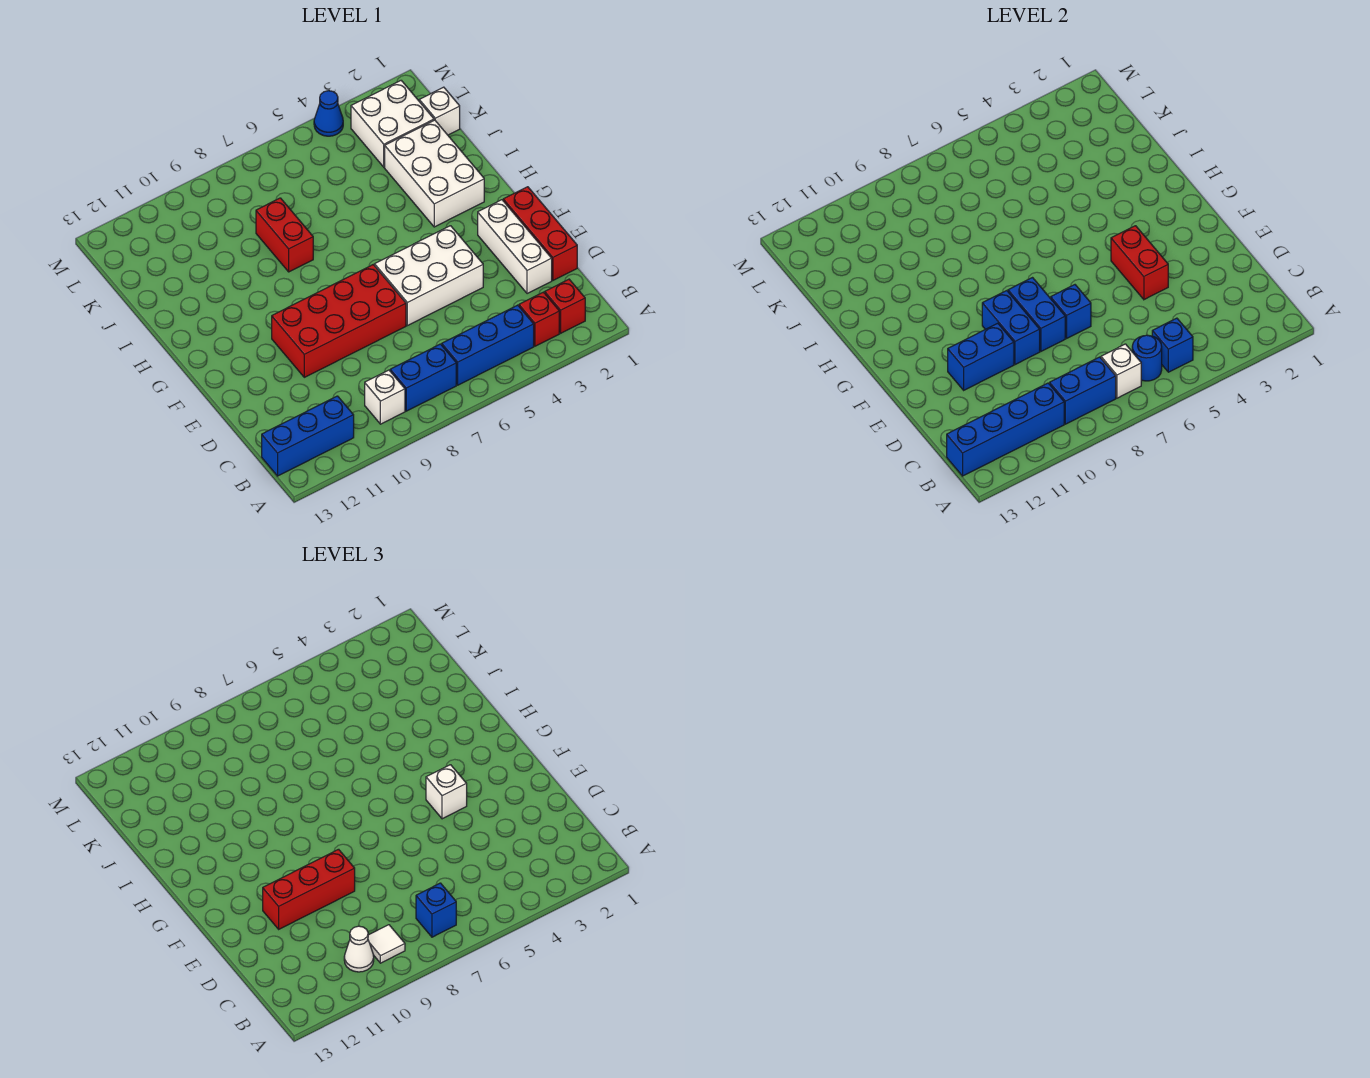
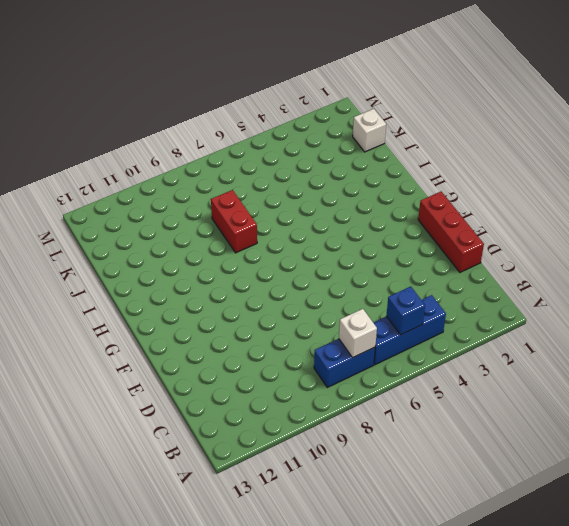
none -> red 1x1 brick [545,279,585,333]
none -> red 1x1 brick [519,292,559,346]
none -> white 1x1 brick [365,370,405,424]
none -> blue 1x3 brick [262,396,354,476]

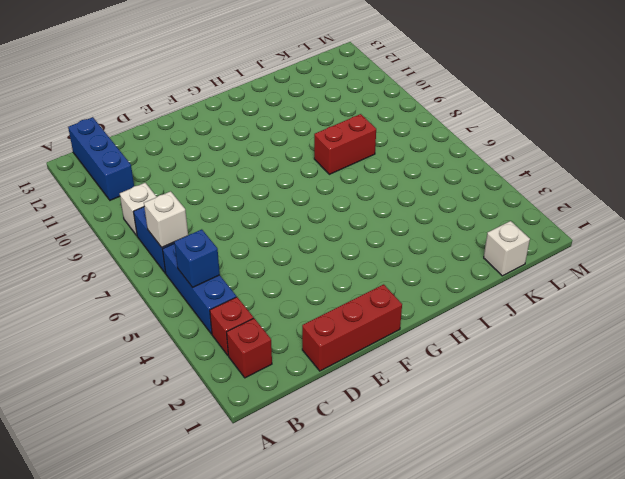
none -> white 1x3 brick [478,200,552,294]
none -> white 2x3 brick [375,226,483,326]
none -> red 2x4 brick [272,265,406,377]
none -> white 2x3 brick [385,120,484,227]

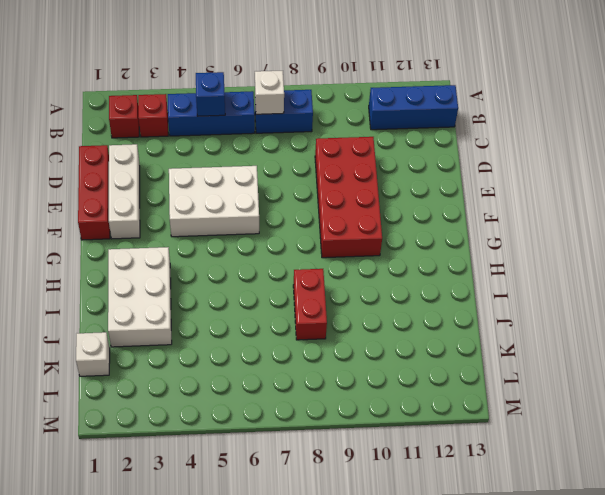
red 2x4 brick [315,137,382,258] -> red 2x4 brick turned to [272,265,406,377]
none -> white 1x1 brick [365,370,405,424]
none -> white 2x2 brick [351,81,434,167]
none -> blue 1x1 cone [314,91,343,136]
none -> blue 1x1 round brick [1132,335,1162,381]

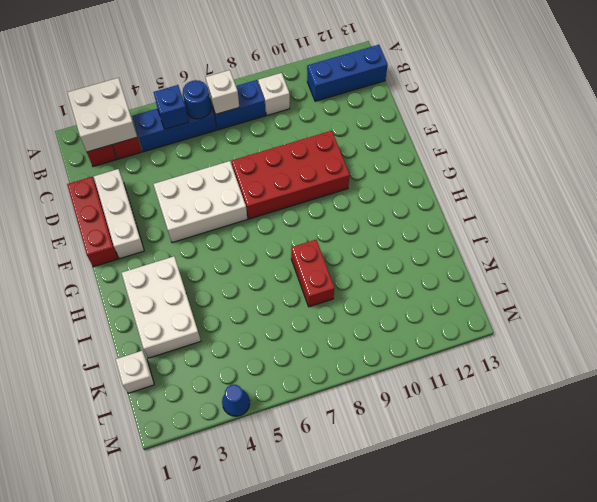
white 2x2 brick [67,78,137,152] -> white 2x2 brick moved to [351,81,434,167]
none -> blue 1x2 brick [1050,357,1116,424]
none -> blue 1x4 brick [947,383,1064,476]
none -> red 1x2 brick [1111,226,1168,300]
none -> blue 1x1 brick [1051,285,1091,338]

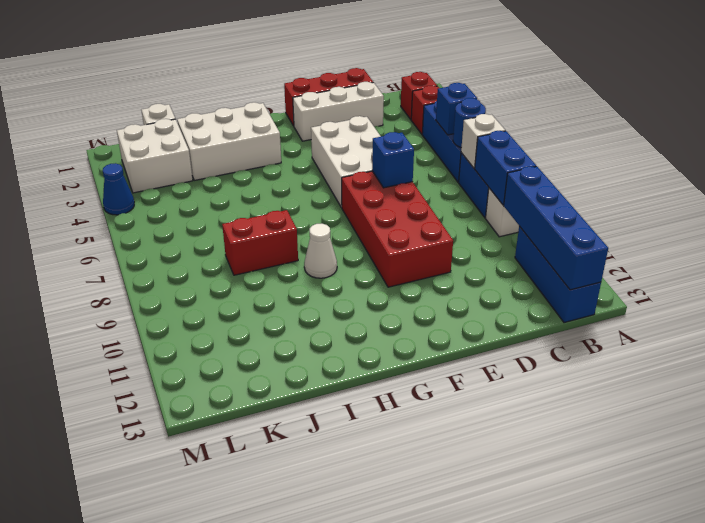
white 1x1 cone [304,224,337,278] -> white 1x1 cone moved to [344,926,374,972]
none -> red 1x2 brick [1111,226,1168,300]
none -> blue 1x2 brick [1008,278,1065,351]
none -> blue 1x2 brick [982,291,1040,365]
none -> blue 1x2 brick [948,323,1014,390]

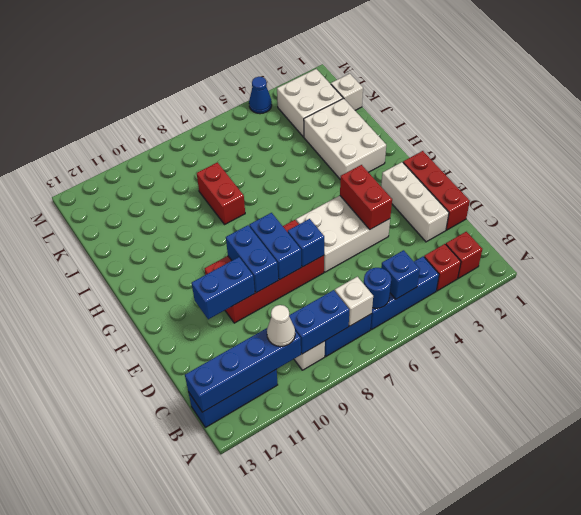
none -> blue 1x1 brick [416,883,456,937]
none -> white 1x1 tile [368,925,405,963]
none -> red 1x3 brick [263,849,355,929]
none -> white 1x1 brick [426,765,467,819]

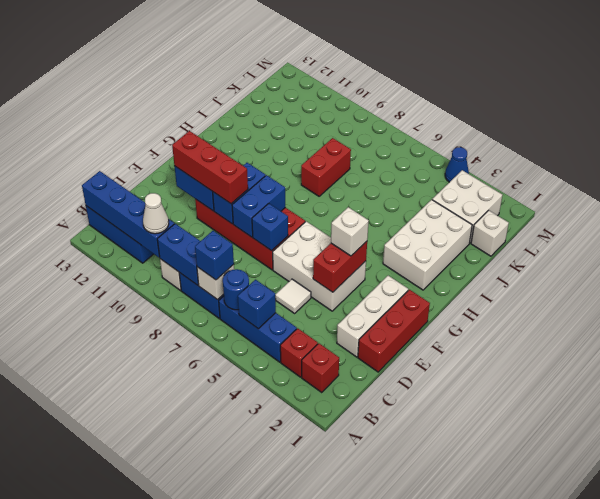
white 1x1 tile [275,279,311,313] -> white 1x1 tile moved to [368,925,405,963]

